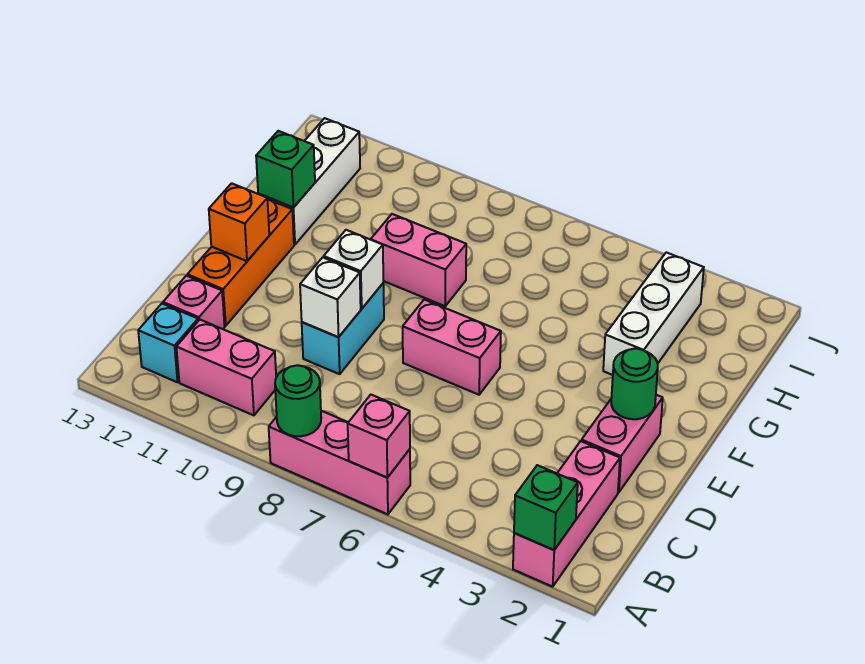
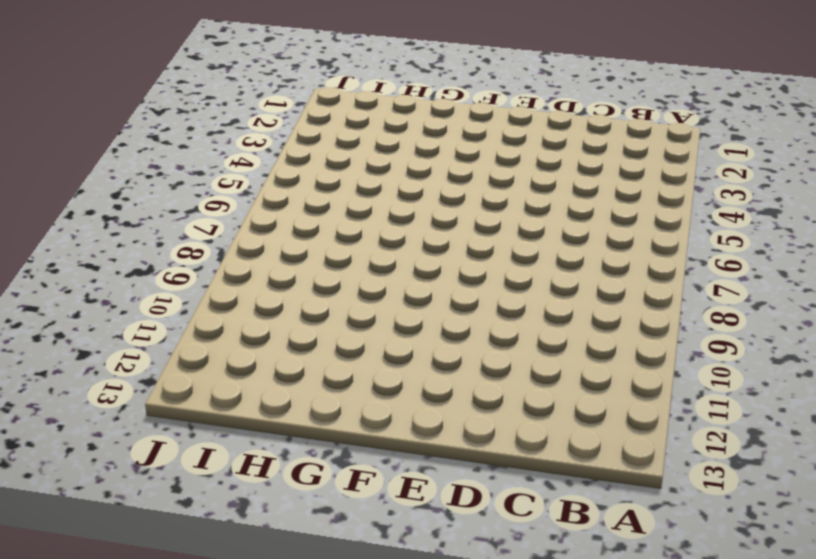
none -> pink 1x3 brick [513,441,620,587]
none -> pink 1x3 brick [269,411,410,514]
none -> pink 1x2 brick [176,320,276,415]

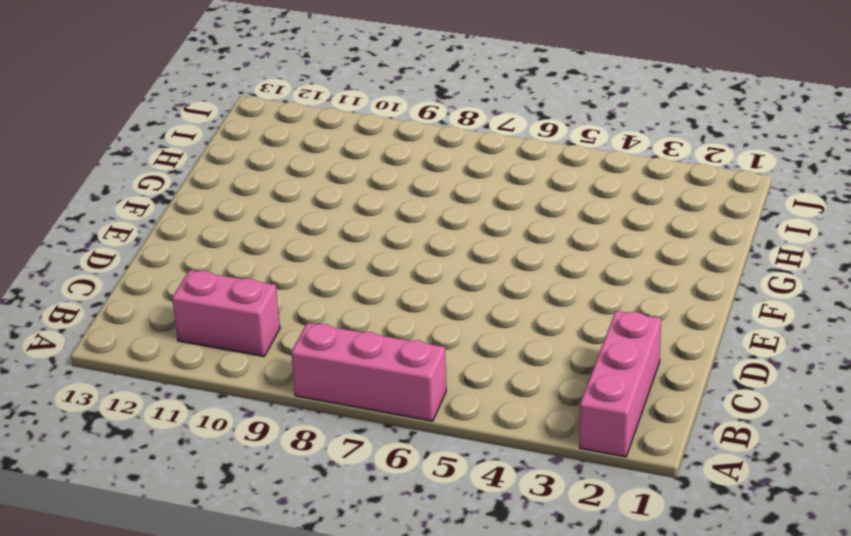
none -> cyan 1x1 brick [138,304,198,382]
none -> pink 1x1 brick [163,276,225,329]
none -> pink 1x2 brick [582,395,663,493]

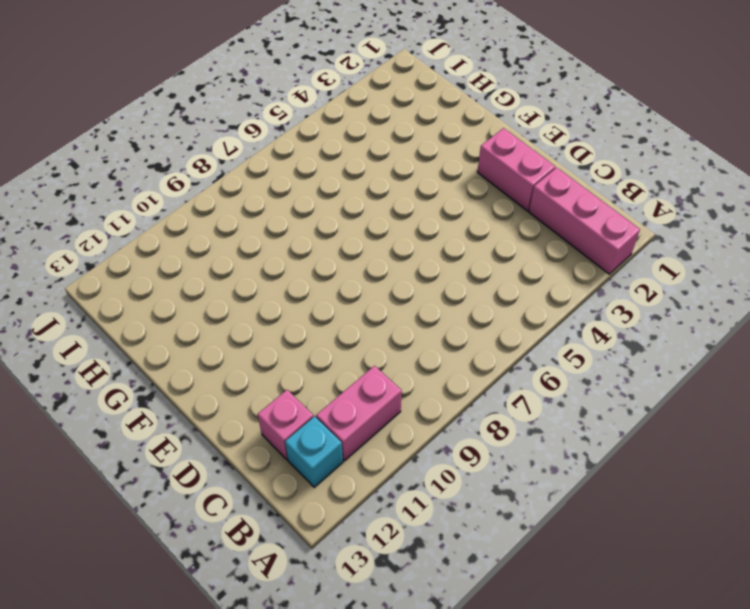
none -> pink 1x3 brick [269,411,410,514]
none -> cyan 1x2 brick [302,284,384,374]
none -> orange 1x3 brick [187,200,294,326]

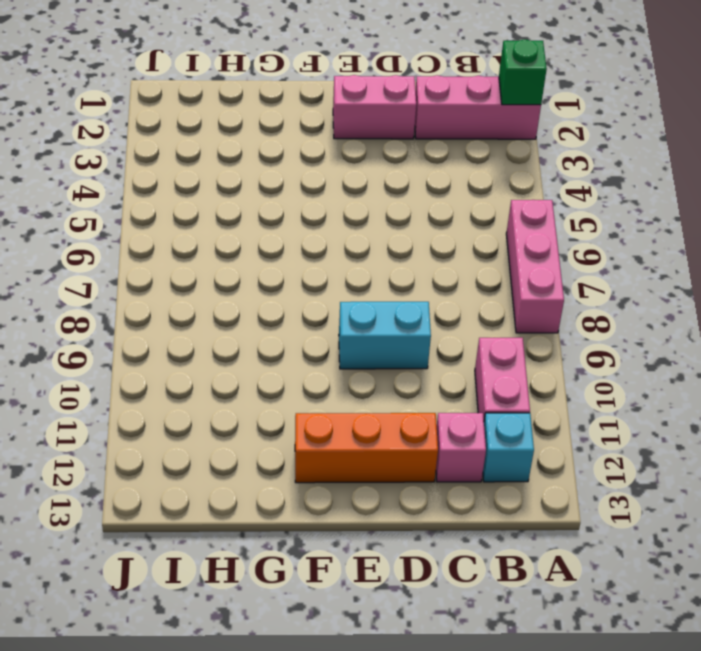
none -> pink 1x2 brick [403,300,501,395]
none -> white 1x3 brick [603,252,704,375]
none -> pink 1x2 brick [371,214,466,306]

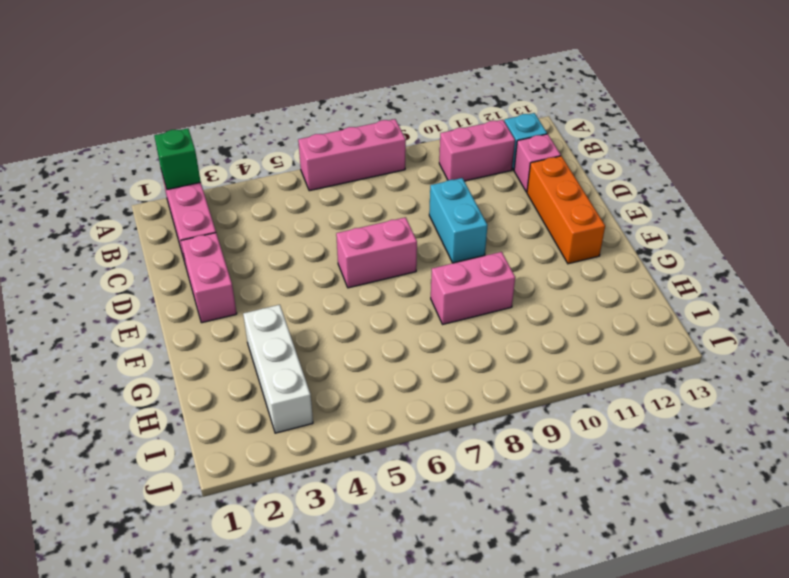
none -> white 1x3 brick [260,118,360,245]
none -> pink 1x1 brick [348,395,410,478]
none -> green 1x1 round brick [275,365,321,436]

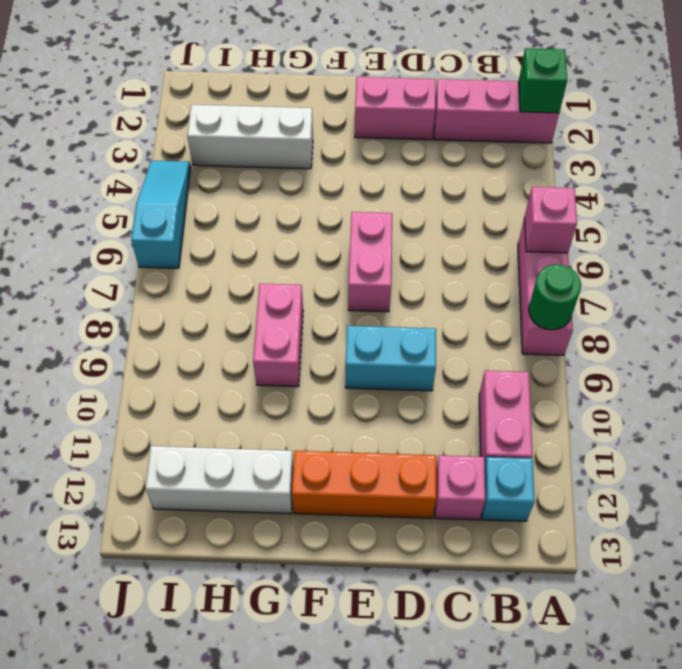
cyan 1x3 slope [131,160,191,268] -> none
none -> white 1x1 brick [300,257,361,337]
none -> green 1x1 round brick [611,348,658,419]
none -> white 1x1 brick [324,230,383,309]

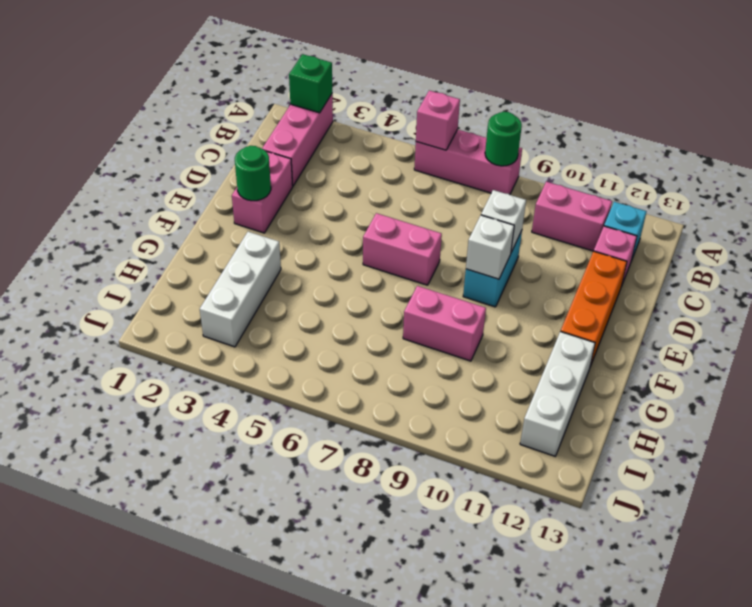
none -> orange 1x1 brick [209,183,269,261]
none -> green 1x1 brick [256,131,315,208]

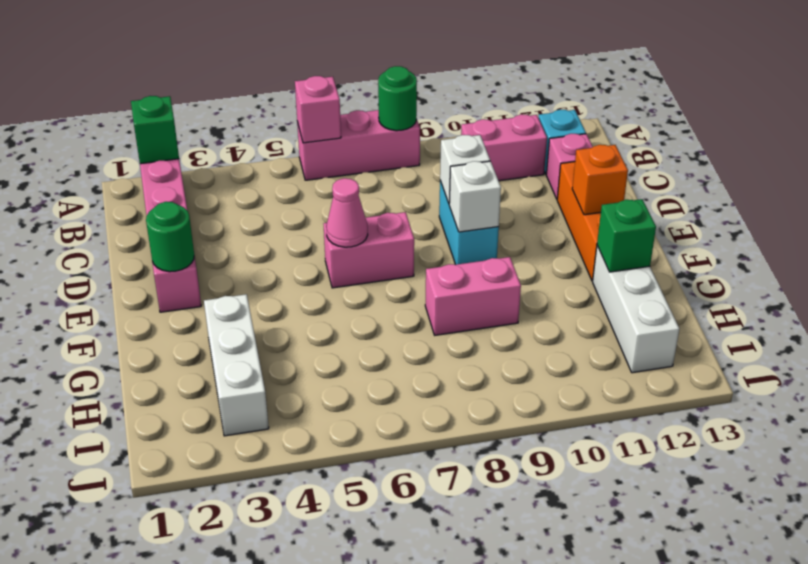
pink 1x1 cone [326,178,368,247] -> none

